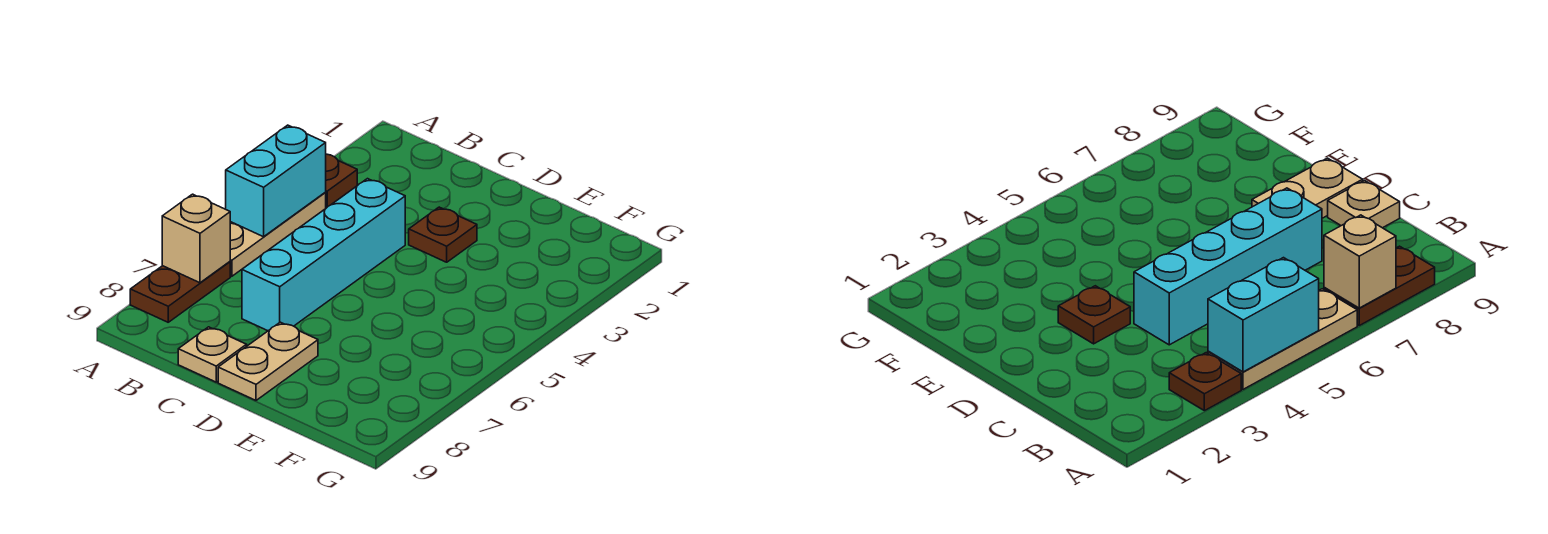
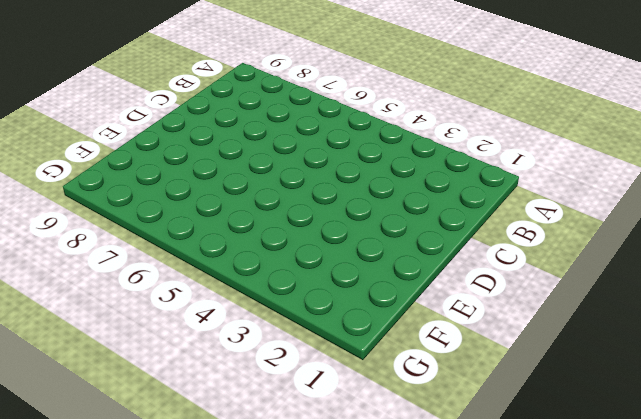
none -> brown 1x1 plate [325,154,357,207]
none -> tan 1x3 plate [230,193,326,276]

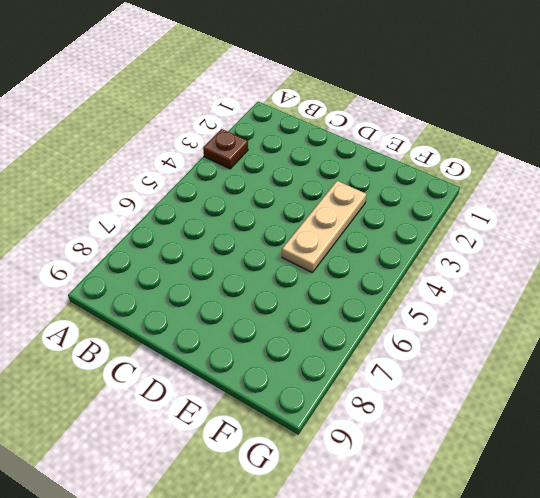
tan 1x3 plate [282,181,367,272] -> tan 1x3 plate moved to [230,193,326,276]
none -> brown 1x2 plate [130,262,230,322]
none -> cyan 1x4 brick [242,179,405,331]

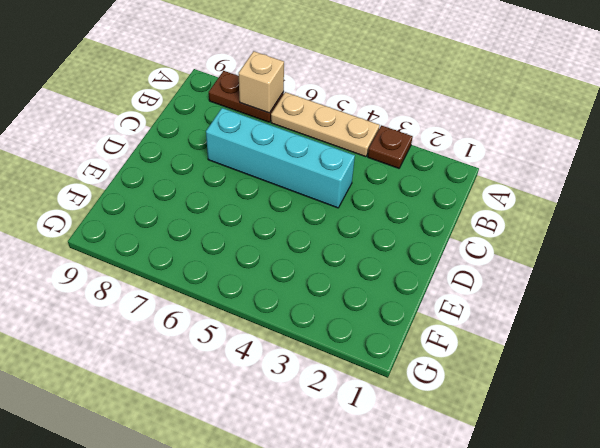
none -> tan 1x1 plate [178,327,247,382]
none -> brown 1x1 plate [409,207,477,262]

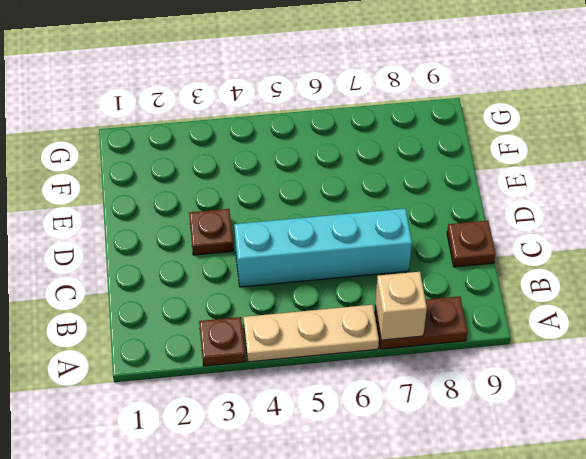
brown 1x1 plate [447,220,496,267] -> tan 1x1 plate [178,327,247,382]
none -> tan 1x2 plate [218,322,318,400]
none -> cyan 1x2 brick [226,125,326,237]

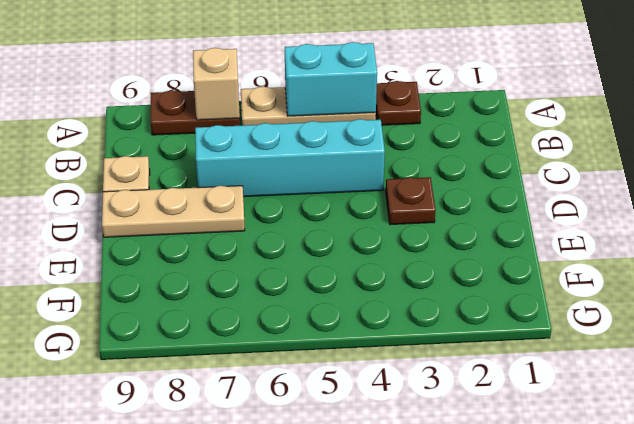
tan 1x3 plate [102,186,245,237] -> tan 1x2 plate [218,322,318,400]

